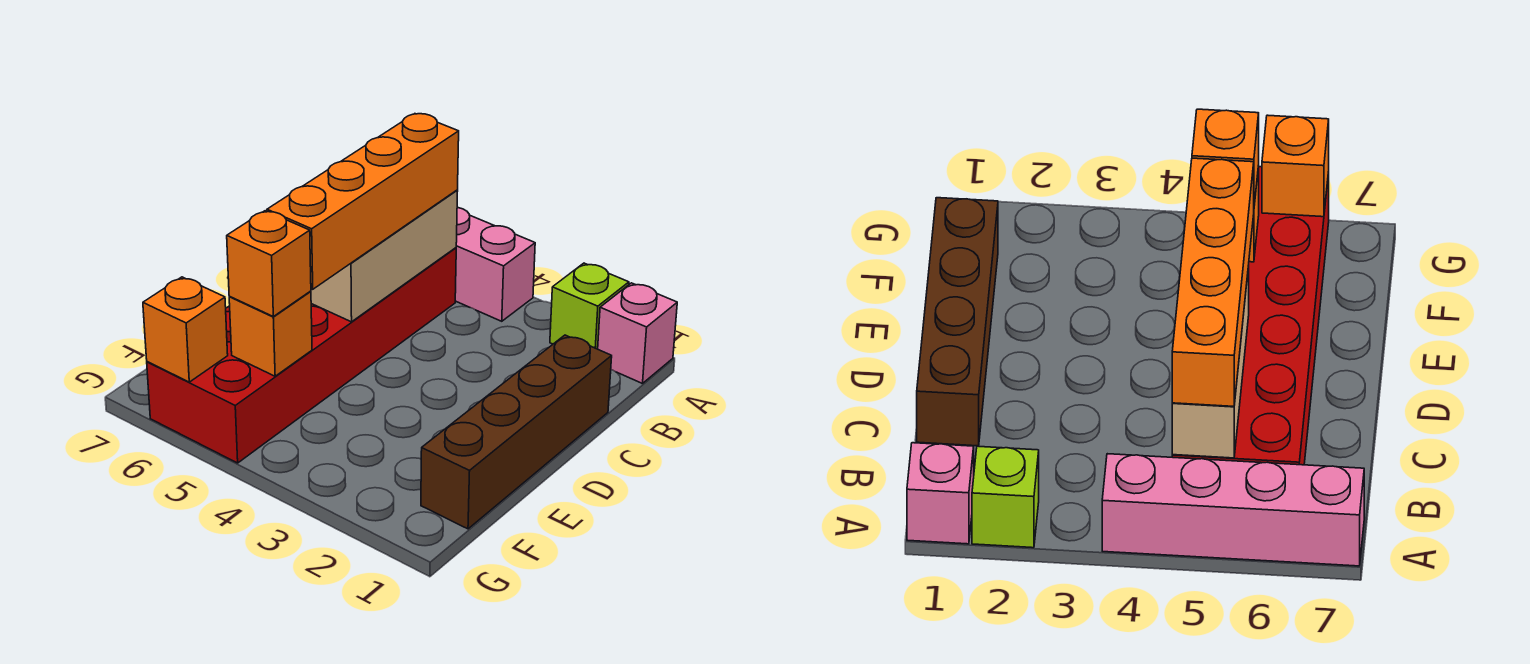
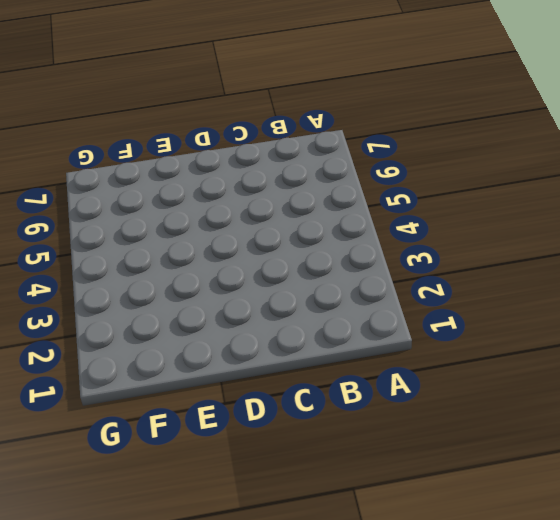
none -> pink 1x1 brick [598,283,677,384]
none -> lime 1x1 brick [550,263,629,349]

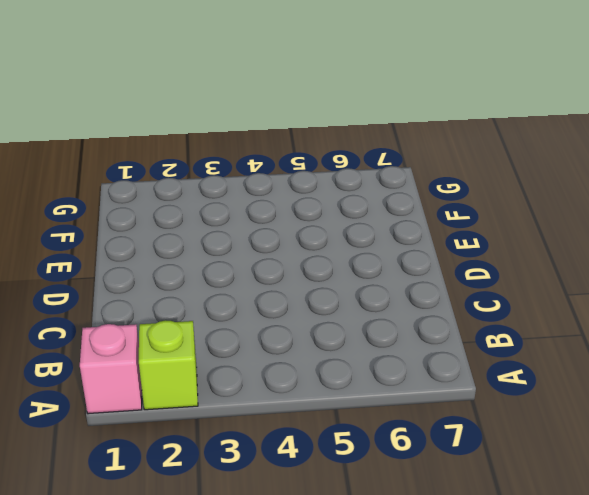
none -> pink 1x4 brick [455,208,535,321]
none -> red 2x6 brick [147,248,456,463]

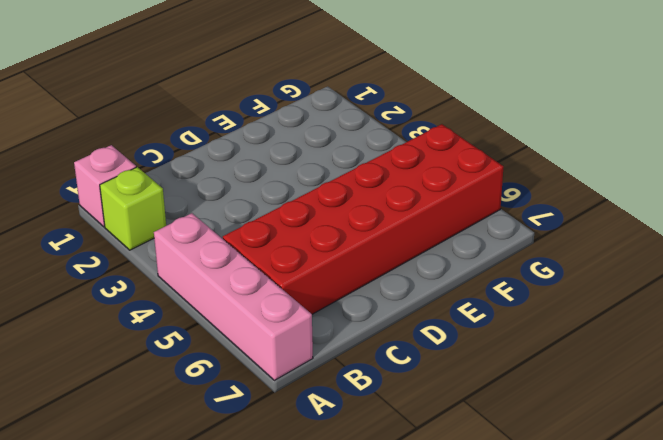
none -> brown 1x4 brick [421,335,612,529]
none -> tan 1x3 brick [311,190,458,322]

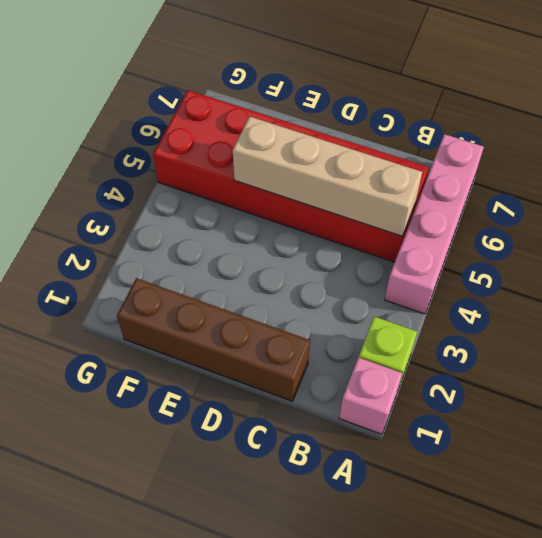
tan 1x4 brick [233,117,422,236] -> tan 1x3 brick [311,190,458,322]
none -> orange 1x1 brick [229,291,312,376]
none -> orange 1x1 brick [143,277,228,382]

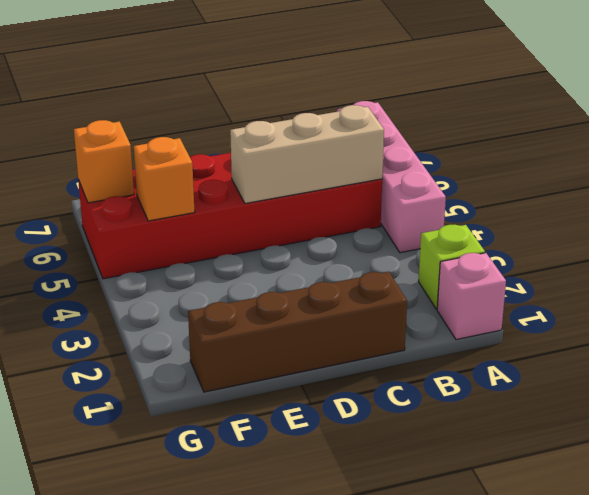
none -> orange 1x4 brick [267,114,459,289]
none -> orange 1x1 brick [227,211,311,316]

